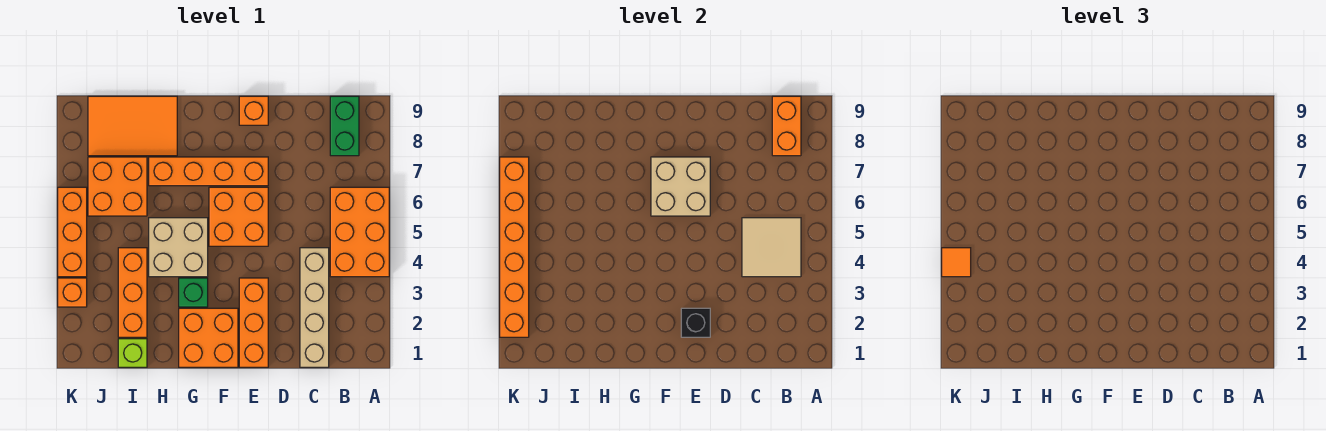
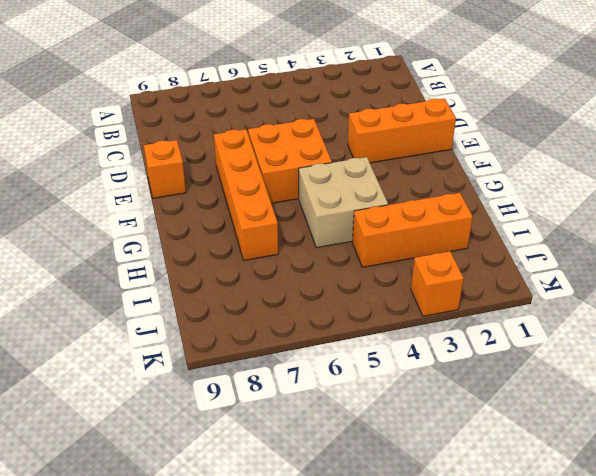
none -> orange 2x3 brick [330,187,389,277]
none -> green 1x2 brick [330,96,359,156]
none -> tan 1x4 brick [300,248,329,367]

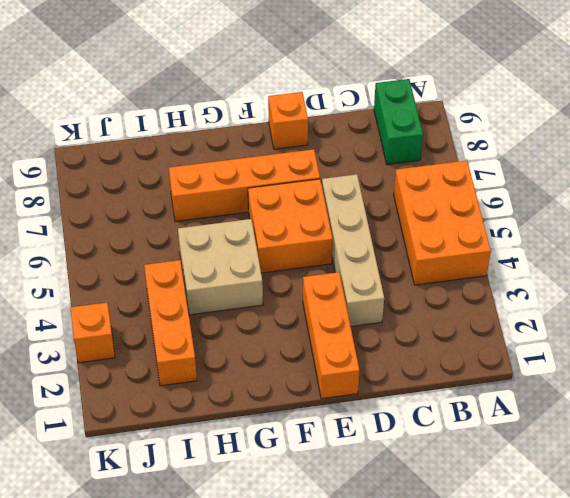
tan 1x4 brick [322,174,384,326] -> tan 1x4 brick moved to [300,248,329,367]
none -> orange 2x2 brick [179,308,238,367]
none -> green 1x1 brick [179,278,208,307]
none -> orange 2x3 tile [88,96,177,156]

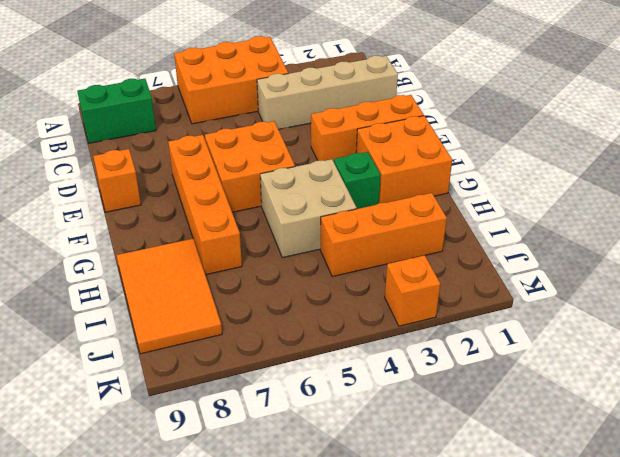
none -> lime 1x1 brick [118,339,147,367]
none -> orange 2x2 brick [88,157,147,216]
none -> orange 1x3 brick [58,187,87,277]

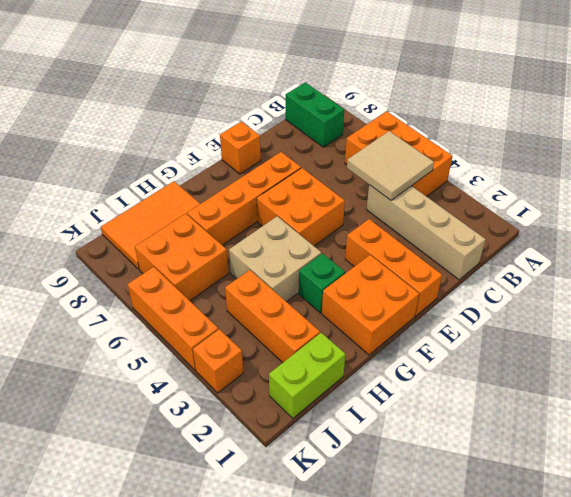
lime 1x2 brick [269,333,346,418] -> lime 1x1 brick [118,339,147,367]
none -> orange 1x2 brick [772,96,801,156]
none -> black 1x1 brick [681,308,710,337]
none -> tan 2x2 brick [651,157,710,216]

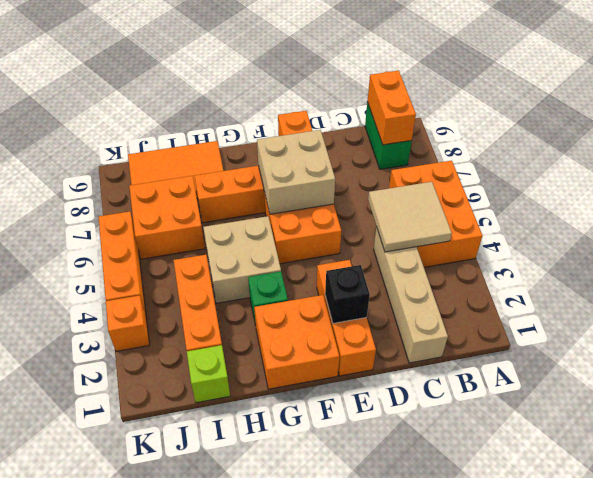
none -> orange 1x6 brick [500,157,529,337]
none -> orange 1x1 tile [942,248,971,277]

